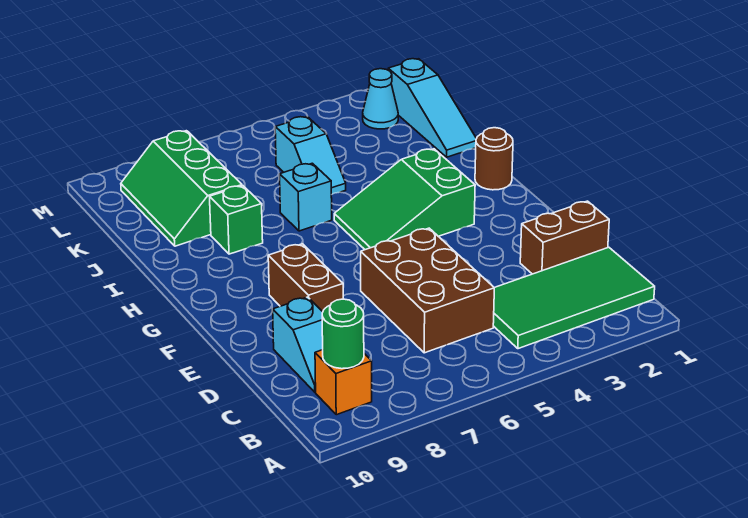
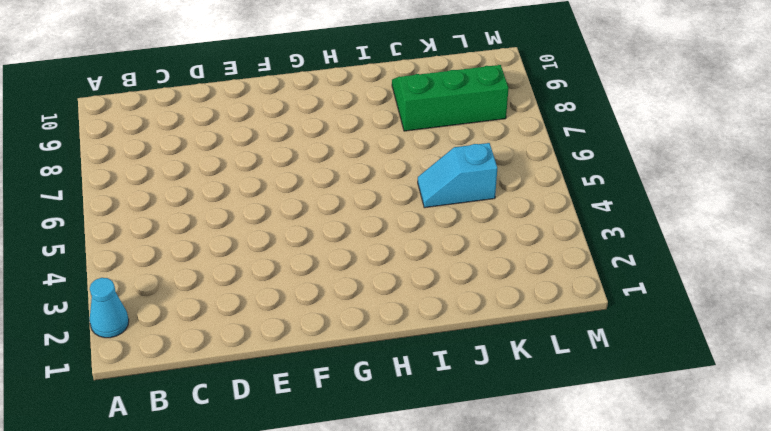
cyan 1x1 cone [89,278,129,338] -> cyan 1x1 cone moved to [363,69,398,129]
none -> green 2x4 tile [493,247,655,349]
none -> orange 1x1 brick [315,350,372,415]
none -> brown 2x3 brick [361,228,494,353]

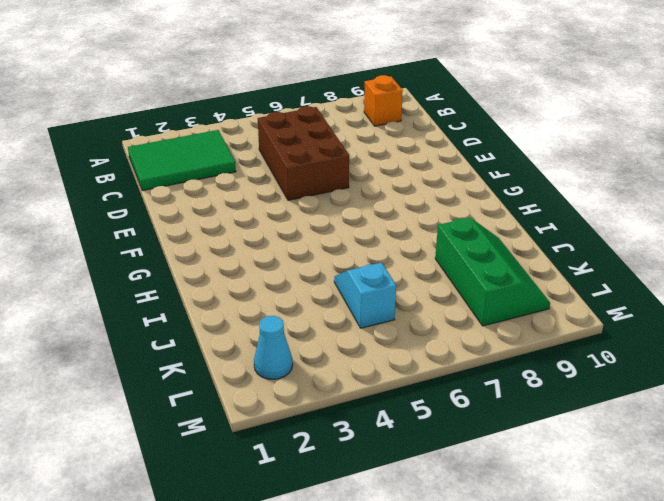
green 2x3 tile [128,130,236,191] -> green 2x4 tile [493,247,655,349]
none -> cyan 1x2 slope [273,297,323,392]
none -> brown 1x2 brick [520,201,609,274]
none -> brown 1x2 brick [268,244,343,312]

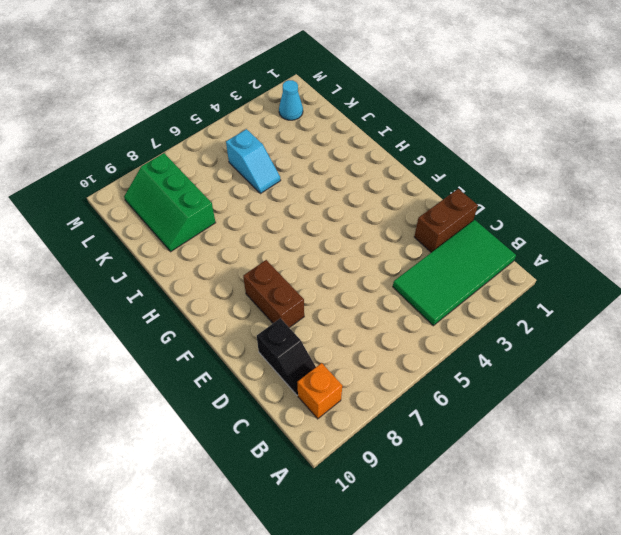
black 1x2 slope [257,318,316,395] -> cyan 1x2 slope [273,297,323,392]
none -> brown 2x3 brick [361,228,494,353]
none -> green 2x3 slope [334,149,475,250]
none -> brown 1x1 round brick [475,128,513,190]

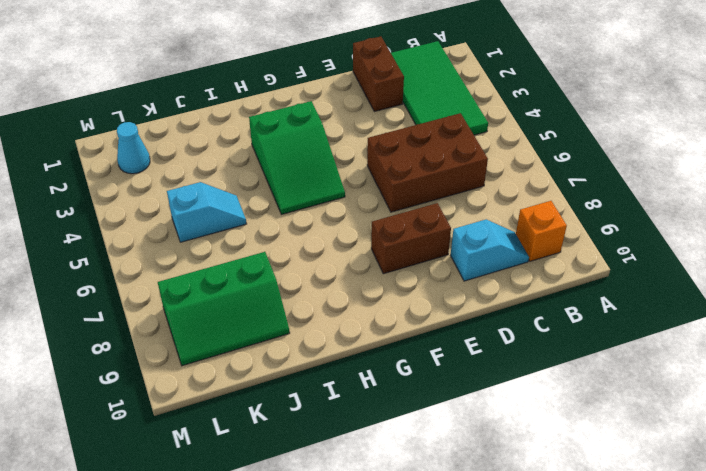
none -> brown 1x1 round brick [475,128,513,190]
none -> cyan 1x1 brick [280,163,332,231]
none -> green 1x1 brick [210,186,263,254]

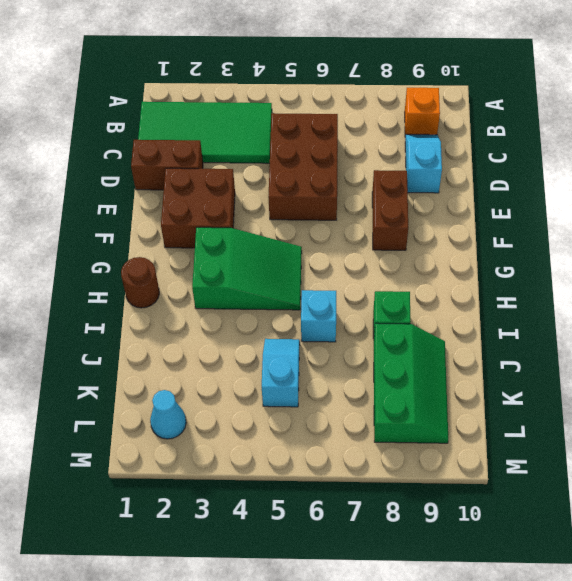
brown 2x2 brick [161,168,235,248] -> none
none -> cyan 1x3 slope [388,59,476,157]
none -> green 1x1 round brick [322,299,364,369]

